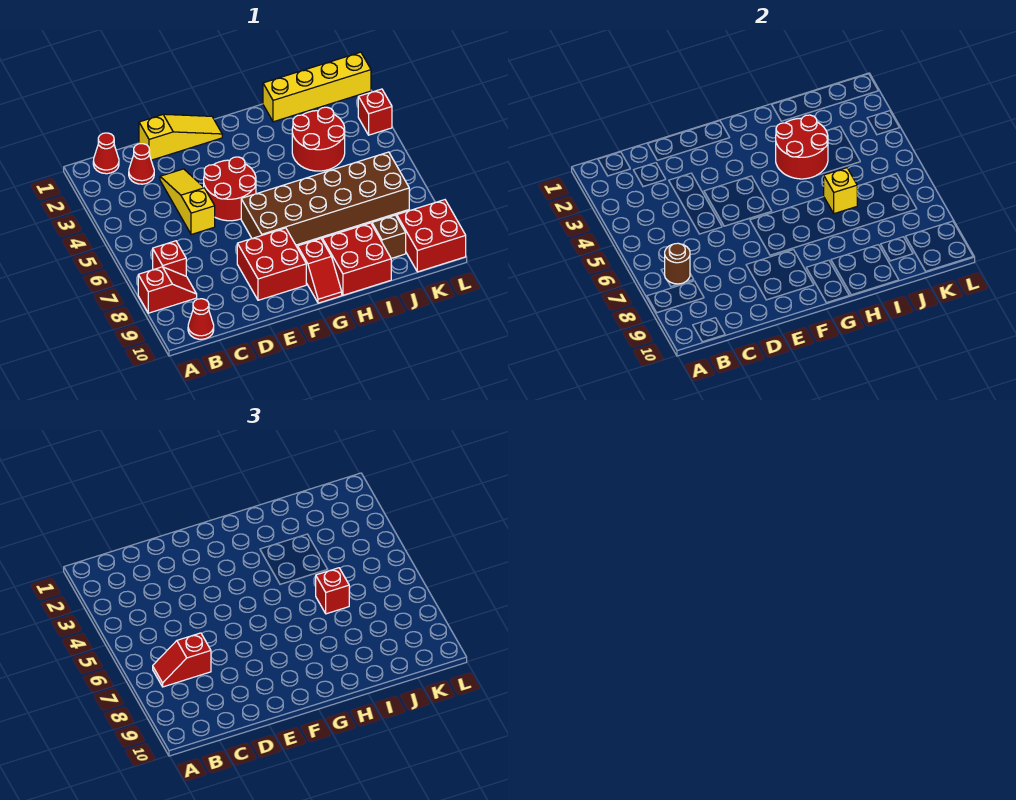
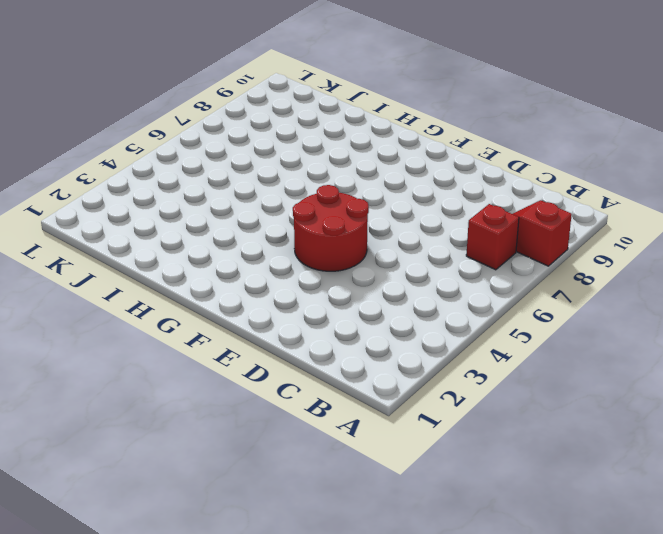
none -> red 1x1 cone [93,133,119,174]
none -> red 1x1 cone [188,299,214,339]
none -> red 1x1 cone [129,144,154,184]

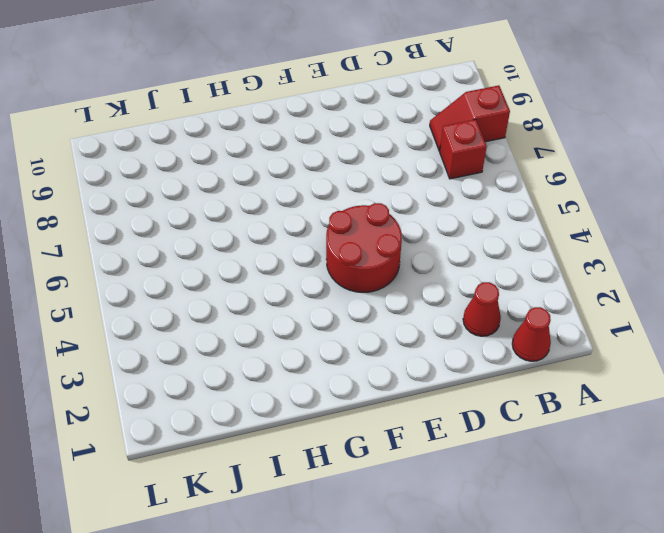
none -> red 1x1 cone [188,299,214,339]
none -> yellow 1x3 slope [139,114,222,160]
none -> yellow 1x3 slope [160,169,215,235]

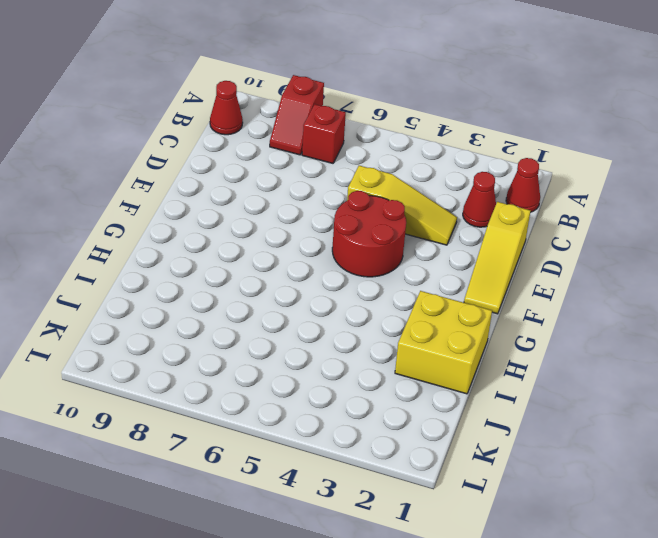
yellow 2x2 brick [395,291,492,394] -> yellow 1x4 brick [263,52,371,122]
none -> red 2x2 brick [237,228,306,300]
none -> brown 2x6 brick [241,152,409,245]
none -> red 1x2 slope [298,239,342,303]

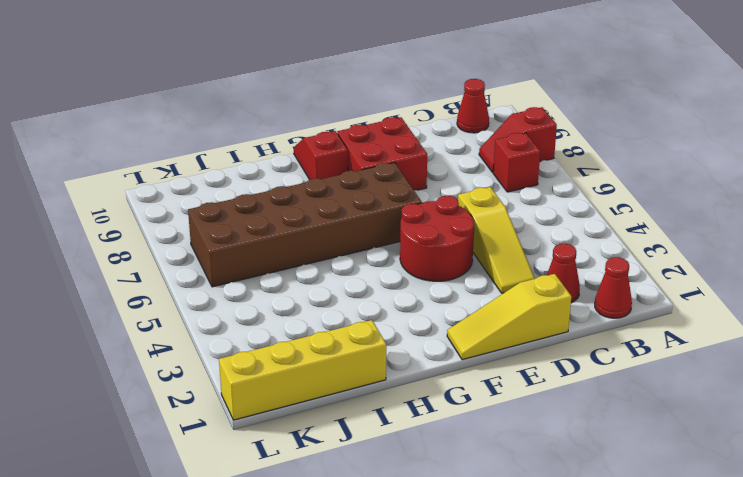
none -> red 2x2 brick [322,223,391,295]
none -> red 2x2 round brick [292,107,345,171]
none -> brown 1x1 brick [372,215,406,258]

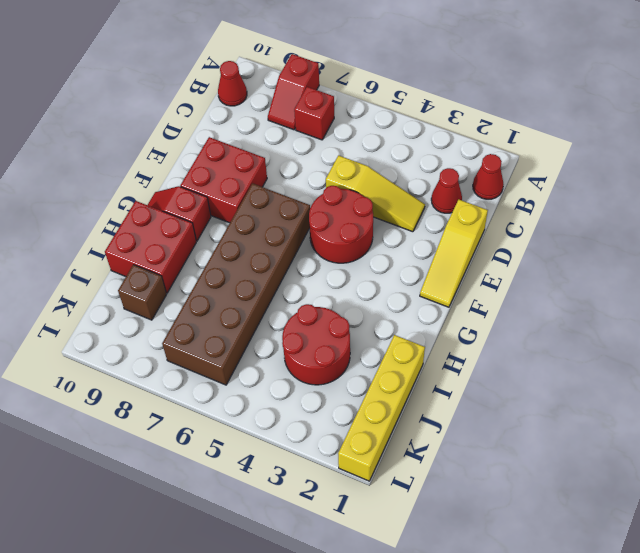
none -> red 2x2 brick [397,200,466,272]
none -> red 1x1 brick [358,89,392,135]
none -> brown 1x1 round brick [665,243,690,284]

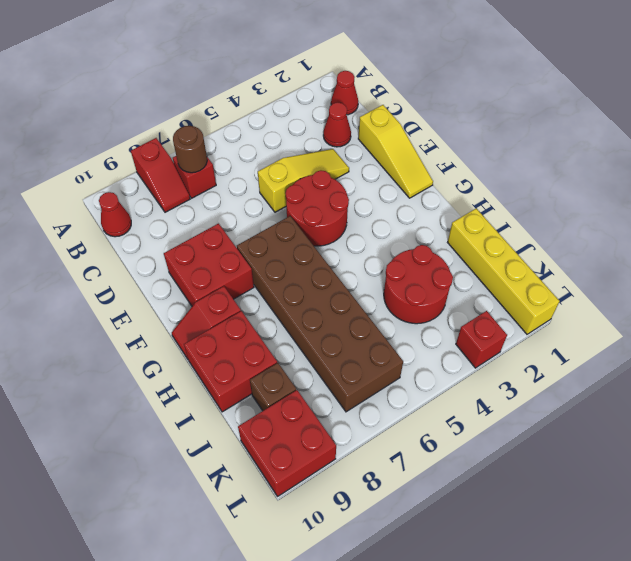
none -> red 2x2 round brick [776,115,828,179]
none -> yellow 1x1 brick [824,168,857,214]
none -> red 1x2 slope [153,633,211,687]

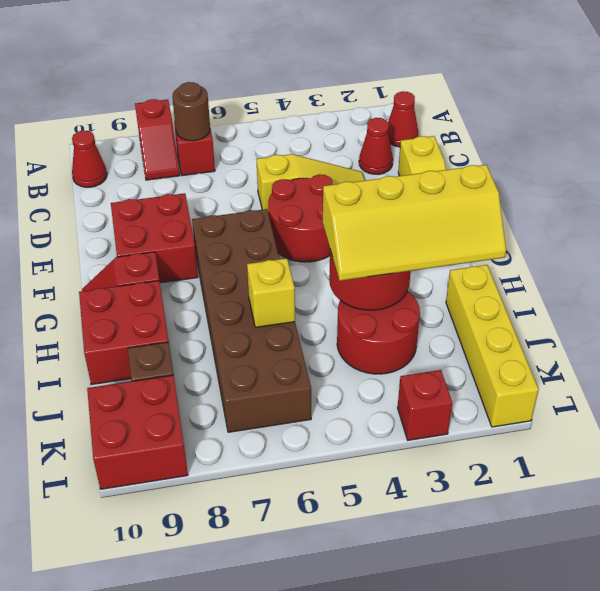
yellow 2x4 slope [323,165,506,281] -> none
none -> red 1x2 slope [153,633,211,687]
none -> red 1x1 brick [316,568,349,614]

